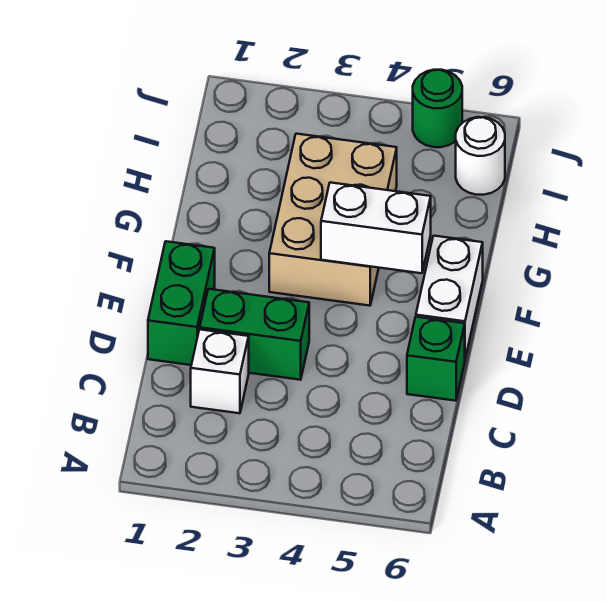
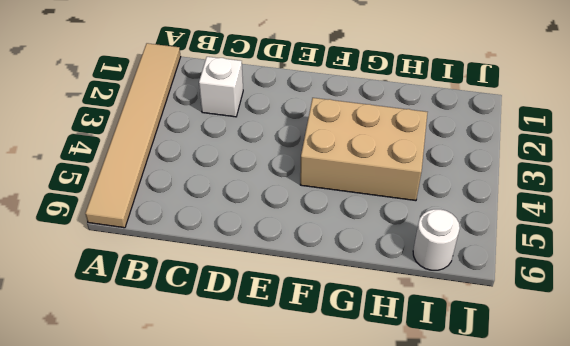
tan 1x6 tile [85,43,181,228] -> none
none -> green 1x2 brick [148,241,215,365]
none -> green 1x2 brick [200,289,309,380]

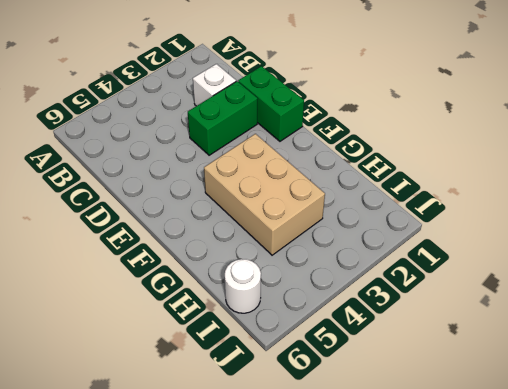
none -> green 1x1 brick [407,317,465,401]
none -> white 1x2 brick [416,236,483,359]

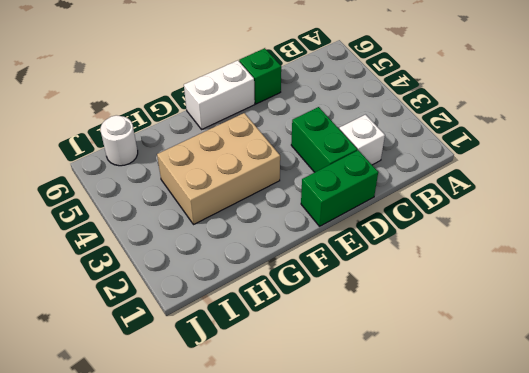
none -> green 1x1 round brick [413,70,462,147]
none -> white 1x2 brick [321,182,431,273]

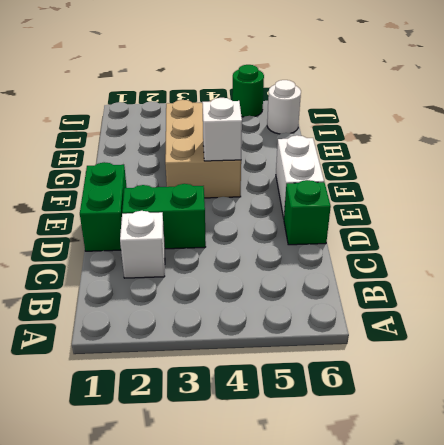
white 1x1 brick [202,98,242,161] -> white 1x2 brick [321,182,431,273]

